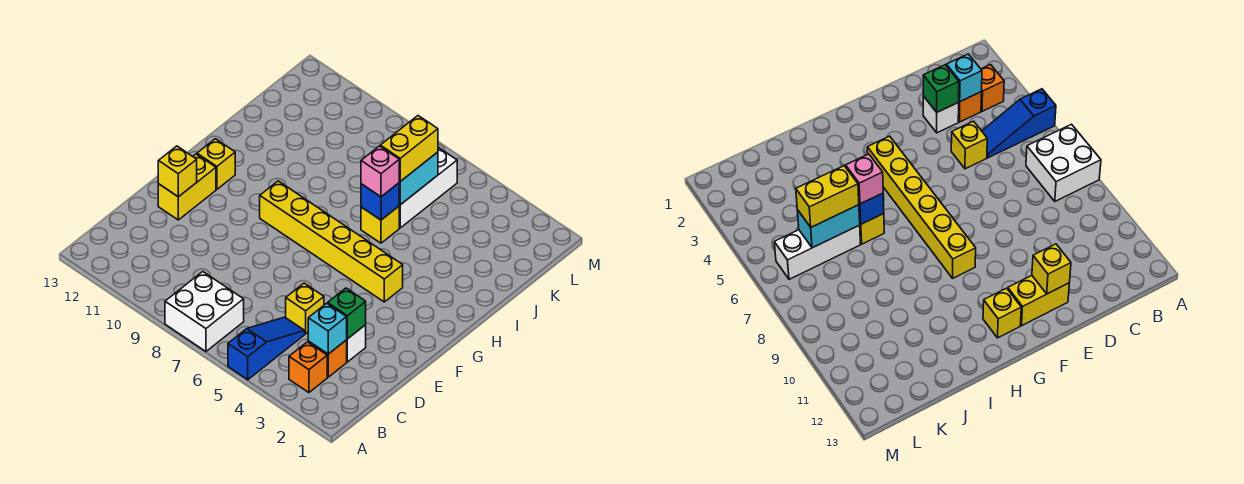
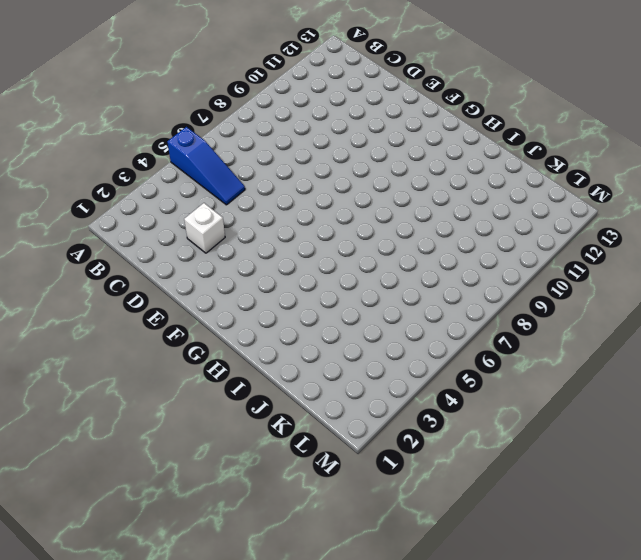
none -> white 2x2 brick [165,272,244,351]
none -> orange 1x1 brick [289,342,327,393]
none -> orange 1x1 brick [308,340,347,377]

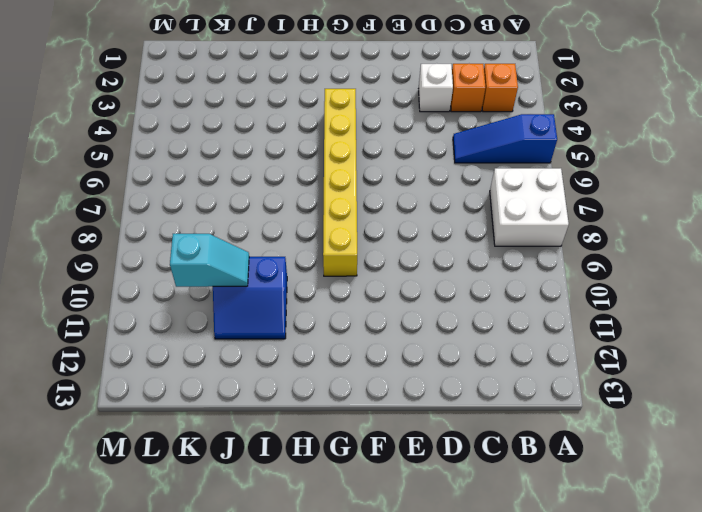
blue 2x2 slope [213,257,287,339] -> none
cyan 1x2 slope [170,234,249,287] -> none
none -> yellow 1x1 brick [286,283,324,334]
none -> yellow 1x2 brick [158,154,216,220]
none -> yellow 1x1 brick [197,139,235,189]

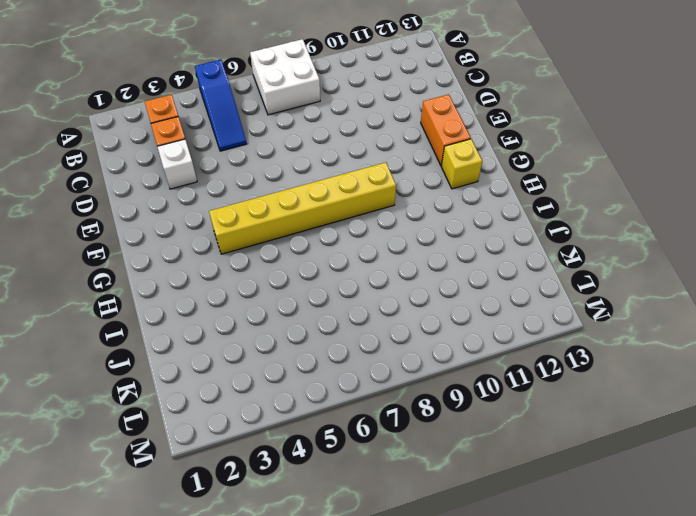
orange 1x2 brick [421,94,471,166] -> yellow 1x2 brick [158,154,216,220]
none -> yellow 1x1 brick [286,283,324,334]
none -> yellow 1x1 brick [361,206,399,243]
none -> white 1x3 brick [399,147,457,228]

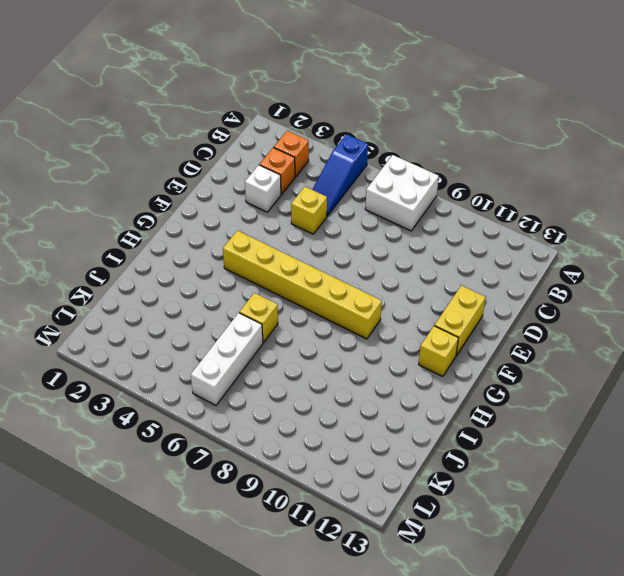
none -> cyan 1x1 brick [308,303,347,354]
none -> green 1x1 brick [328,288,366,339]
none -> yellow 1x1 brick [158,146,197,197]

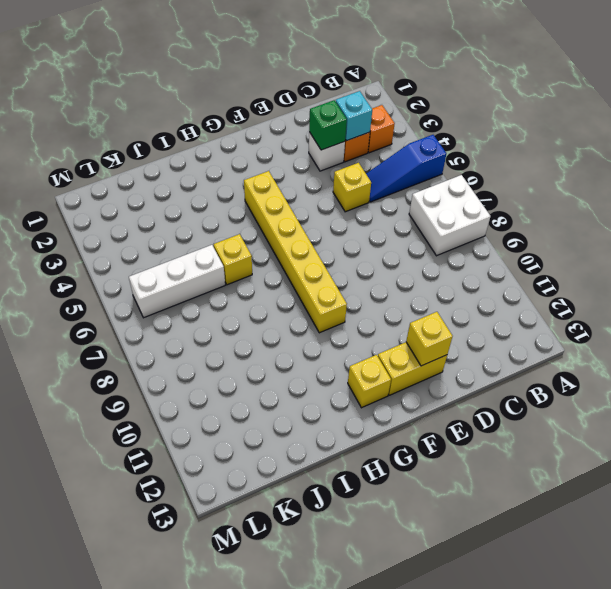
none -> blue 1x1 brick [361,183,399,220]
none -> cyan 1x2 brick [399,152,438,205]
none -> pink 1x1 brick [361,146,399,197]

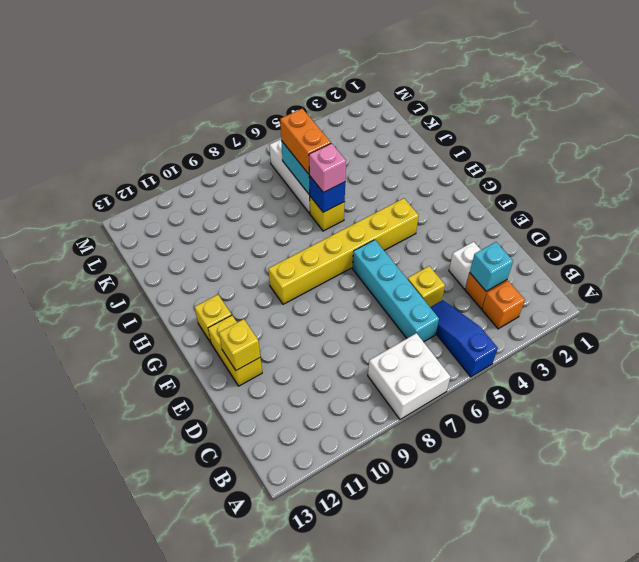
cyan 1x4 brick [352,240,439,342] -> none
orange 1x2 brick [280,109,331,174] -> yellow 1x2 brick [380,116,438,181]
none -> green 1x1 brick [328,288,366,339]

